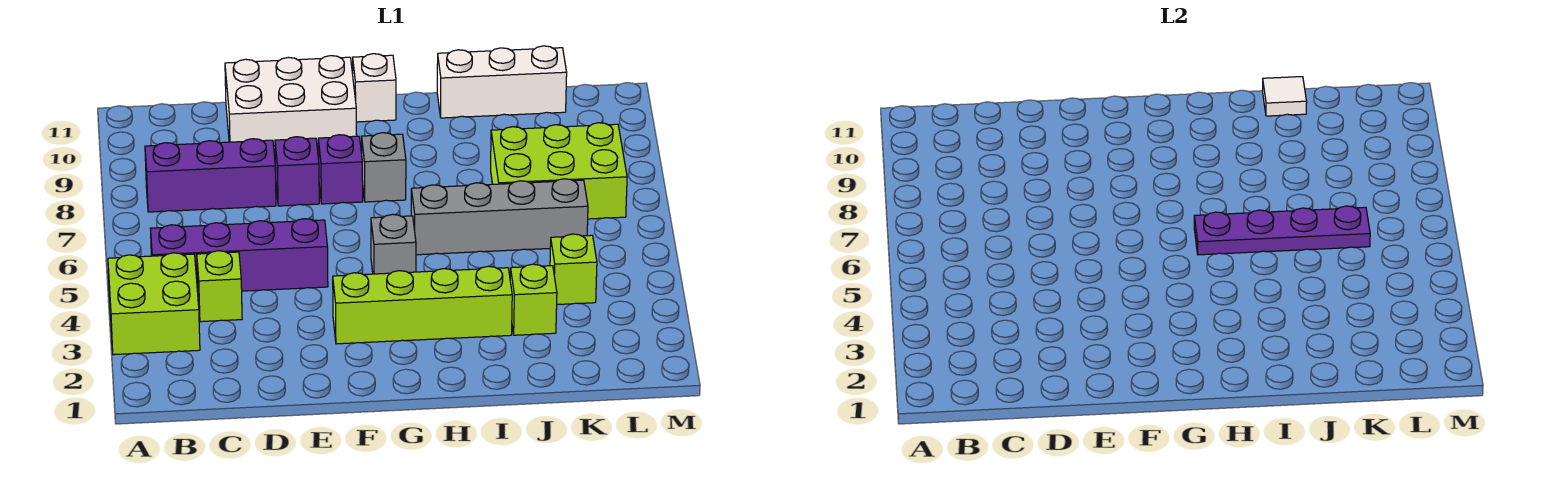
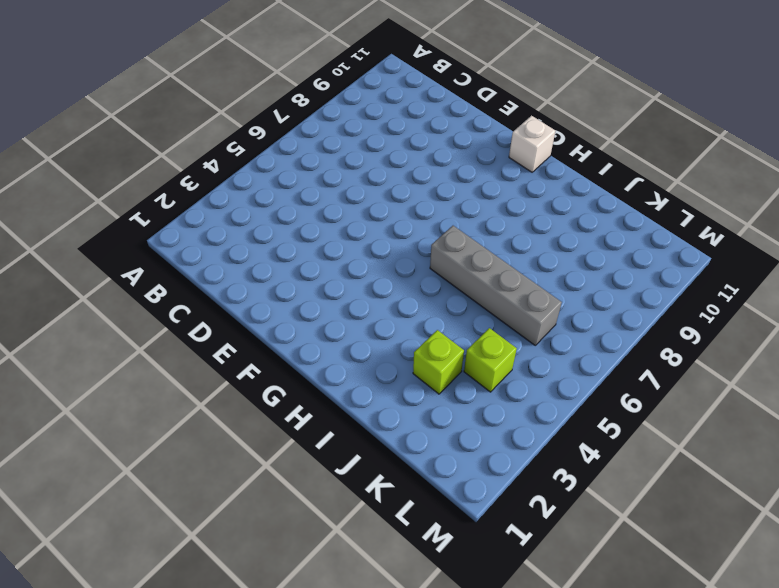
none -> lime 2x2 brick [108,253,200,355]
none -> purple 1x4 brick [150,219,328,292]
none -> purple 1x3 brick [145,139,276,212]

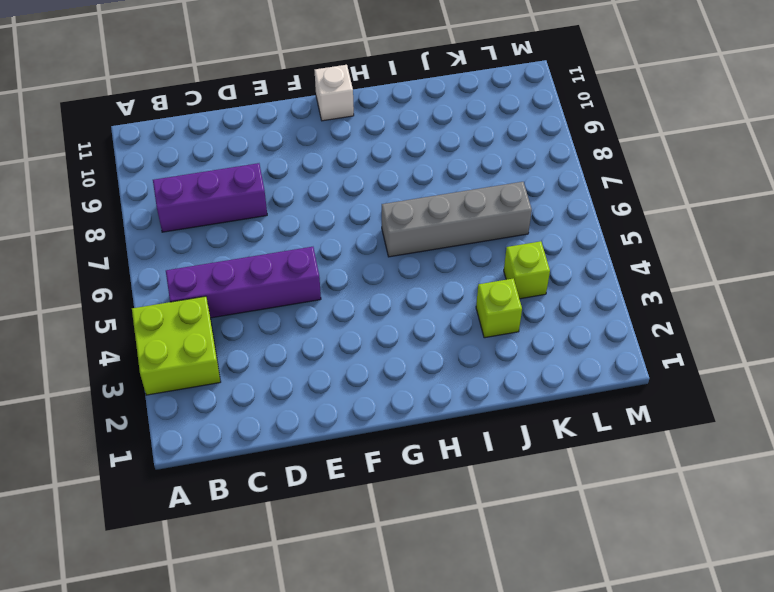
none -> lime 1x1 brick [197,251,242,322]
none -> white 2x3 brick [225,56,357,152]
none -> purple 1x1 brick [275,137,319,206]

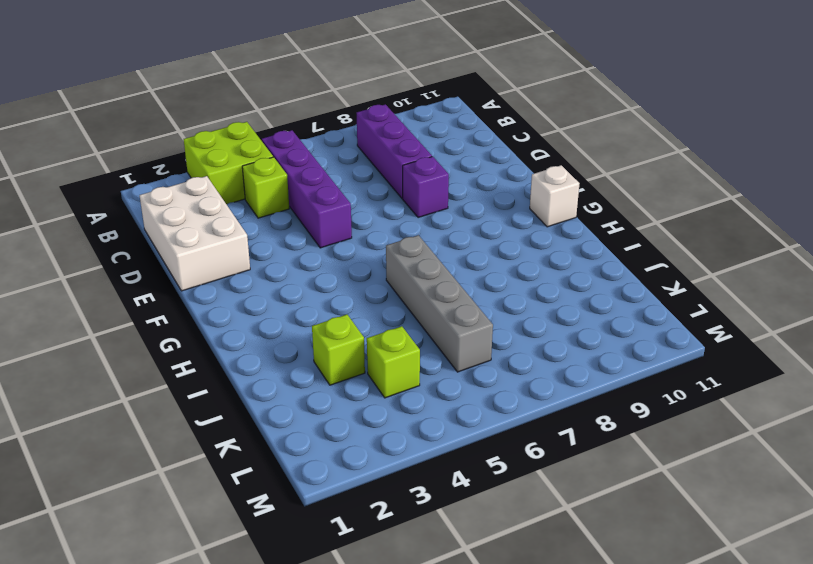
white 2x3 brick [140,176,250,291] -> white 2x3 brick moved to [225,56,357,152]
none -> lime 1x4 brick [333,266,512,344]
none -> purple 1x1 brick [318,135,363,204]
none -> grey 1x1 brick [371,214,416,274]

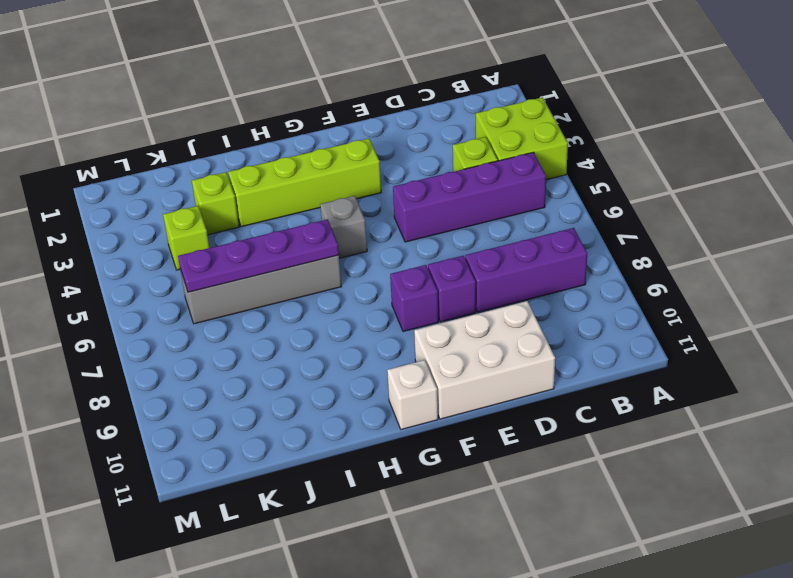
none -> grey 1x1 brick [362,133,406,202]
none -> white 1x3 brick [437,46,567,118]
none -> lime 2x3 brick [491,123,627,219]

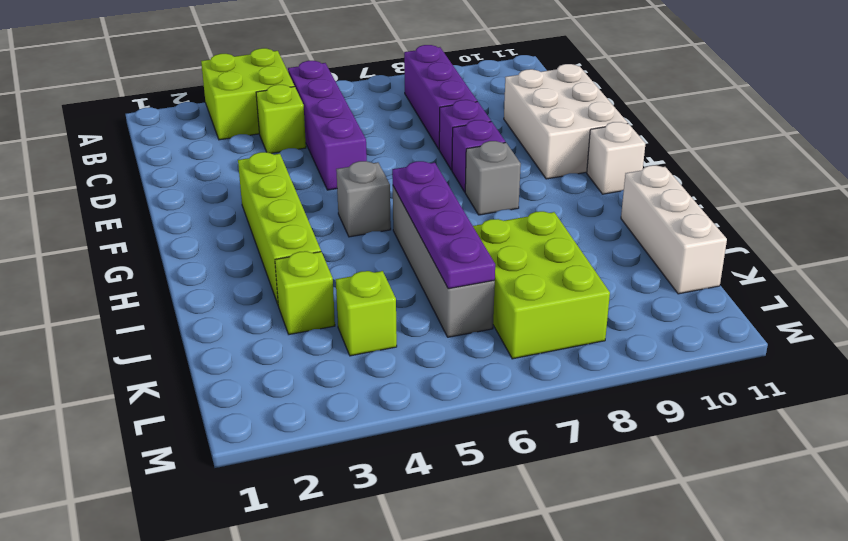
none -> white 1x1 tile [1263,77,1307,116]

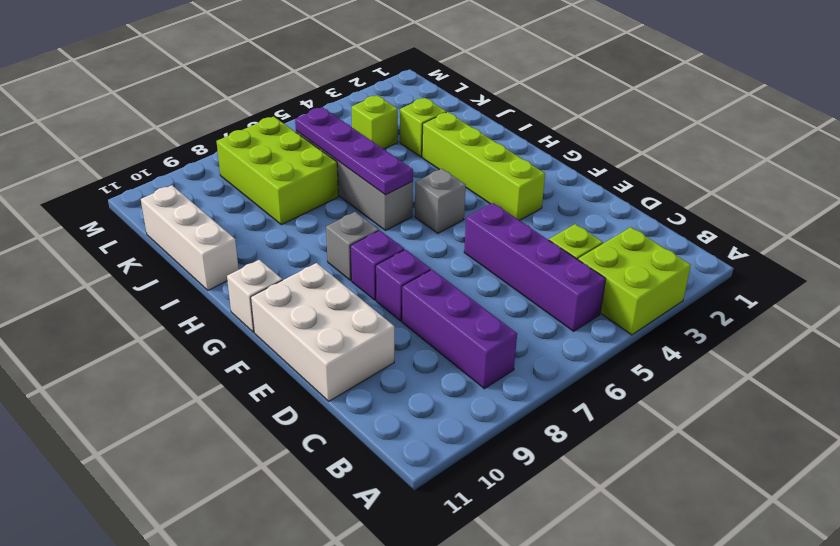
none -> white 1x1 tile [1263,77,1307,116]

